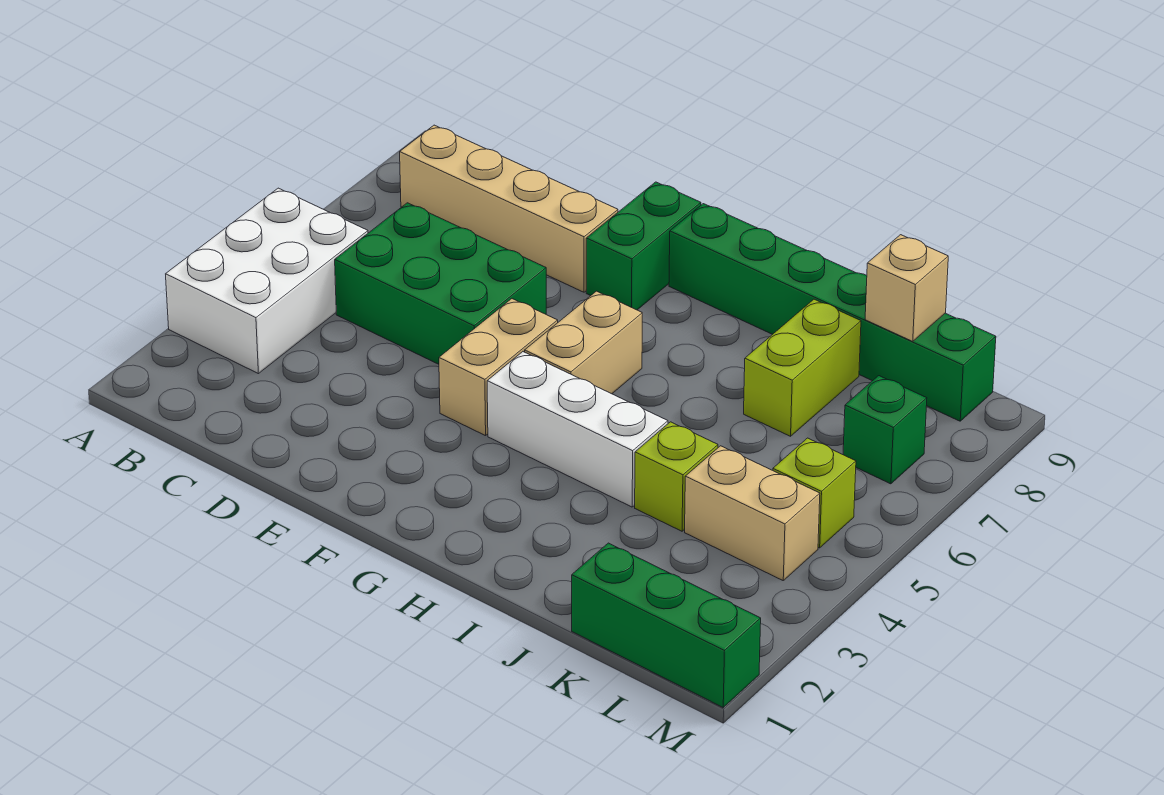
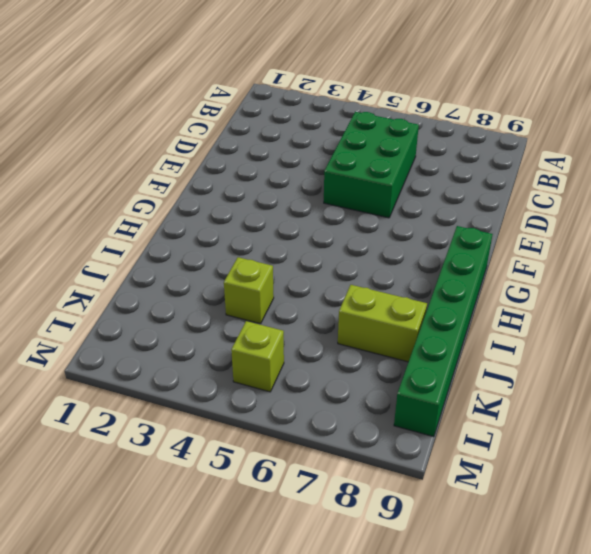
none -> white 2x3 brick [166,188,368,374]
none -> tan 1x4 brick [400,125,618,292]
none -> tan 1x2 brick [439,299,558,436]

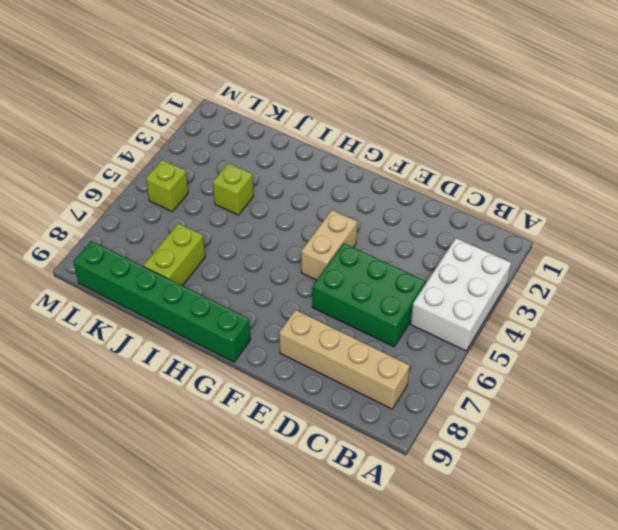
none -> green 1x2 brick [586,182,701,310]
none -> white 1x3 brick [487,352,668,507]
none -> tan 1x2 brick [525,291,642,394]

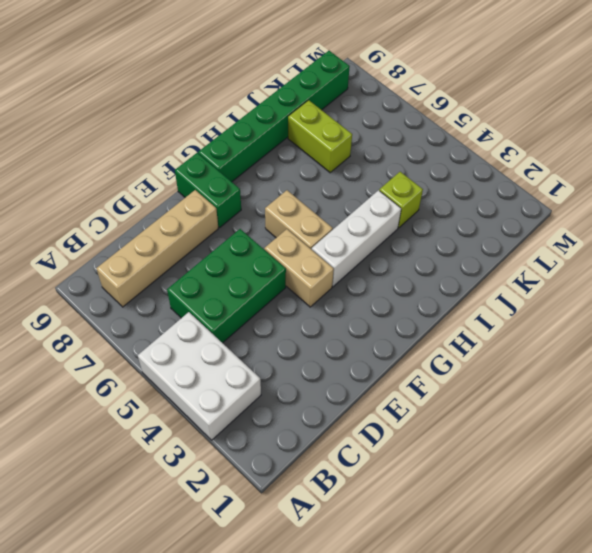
none -> green 1x3 brick [572,543,761,707]
none -> tan 1x2 brick [685,446,820,580]
none -> lime 1x1 brick [773,438,856,548]

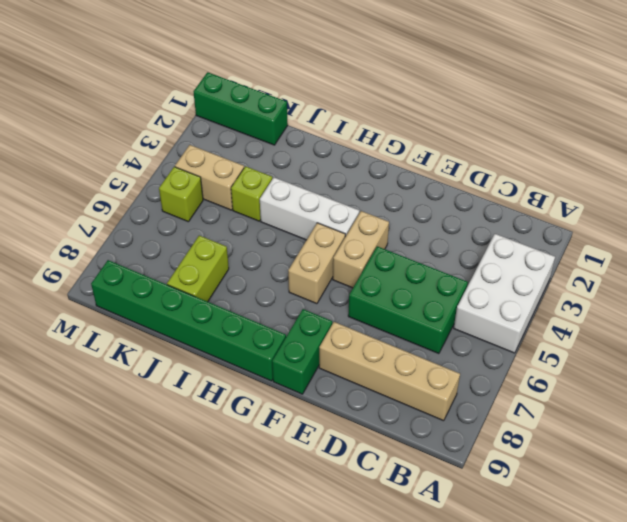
none -> green 1x1 brick [843,376,927,484]
none -> tan 1x1 brick [865,235,948,341]

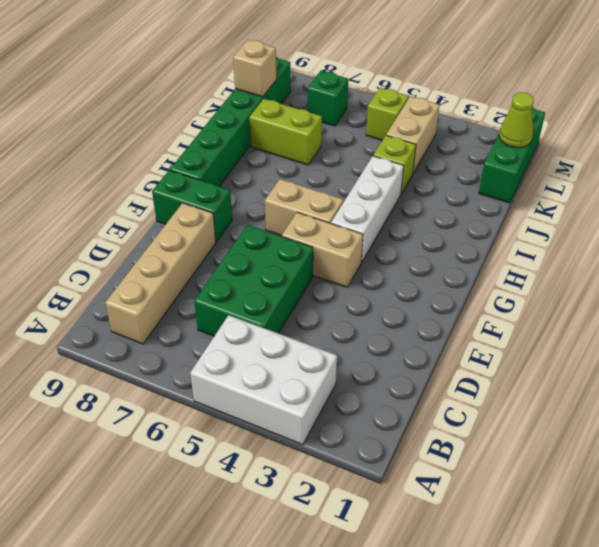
lime 1x1 cone [499,92,534,148] -> none

